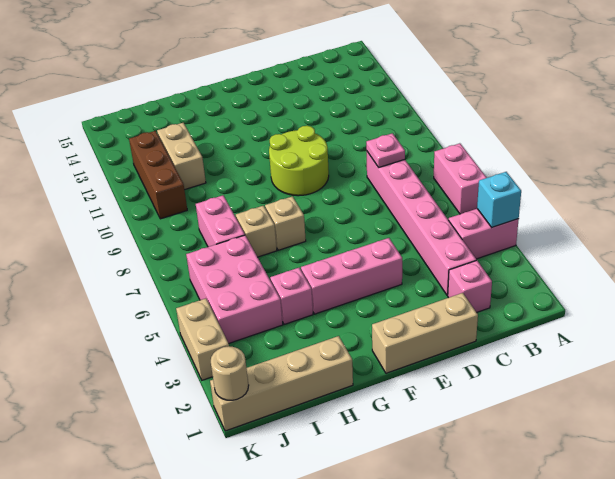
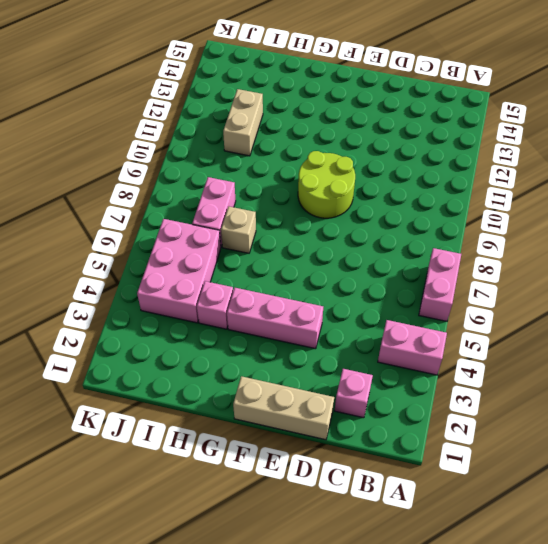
none -> pink 1x6 brick [367,152,476,295]
none -> tan 1x1 brick [265,196,306,250]
none -> tan 1x4 brick [210,336,353,431]

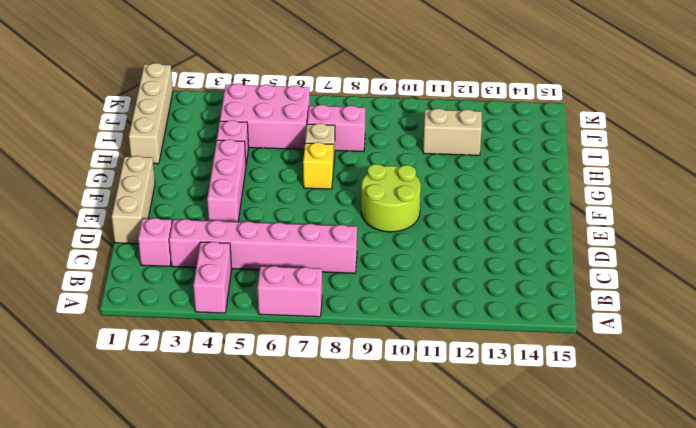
yellow 1x1 brick [303,142,333,189] -> tan 1x1 brick [265,196,306,250]
none -> brown 1x3 brick [129,131,187,219]
none -> tan 1x2 brick [176,298,229,380]
none -> cyan 1x1 brick [477,172,521,227]

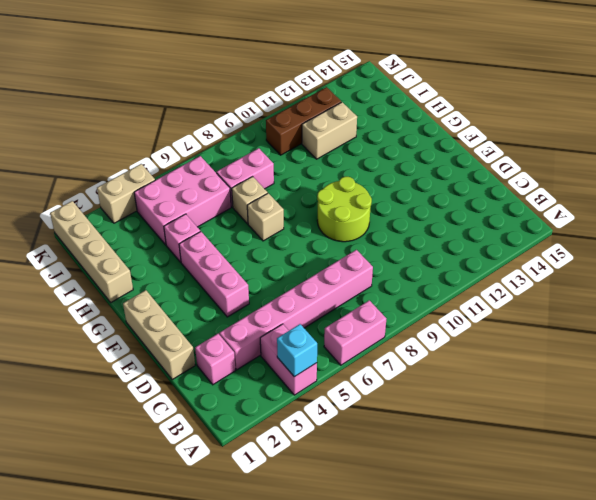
none -> pink 1x1 plate [366,133,405,167]
none -> tan 1x1 round brick [211,346,249,400]

